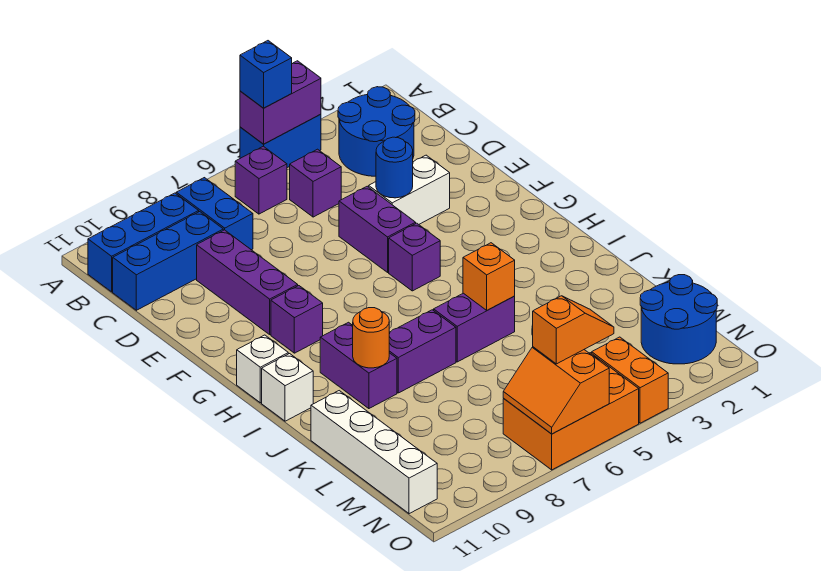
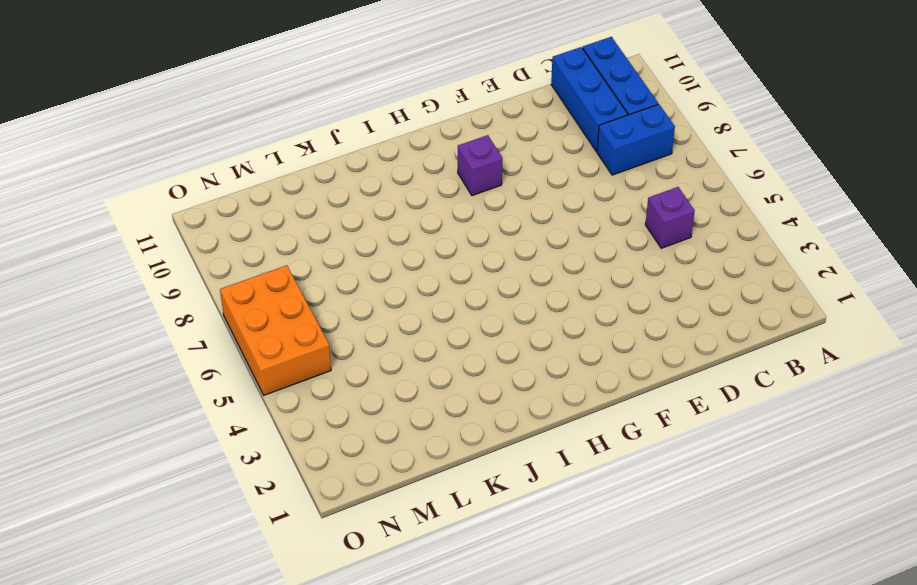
none -> blue 1x2 brick [240,114,321,168]
none -> blue 2x2 round brick [338,87,415,176]
none -> purple 1x1 brick [235,146,287,214]

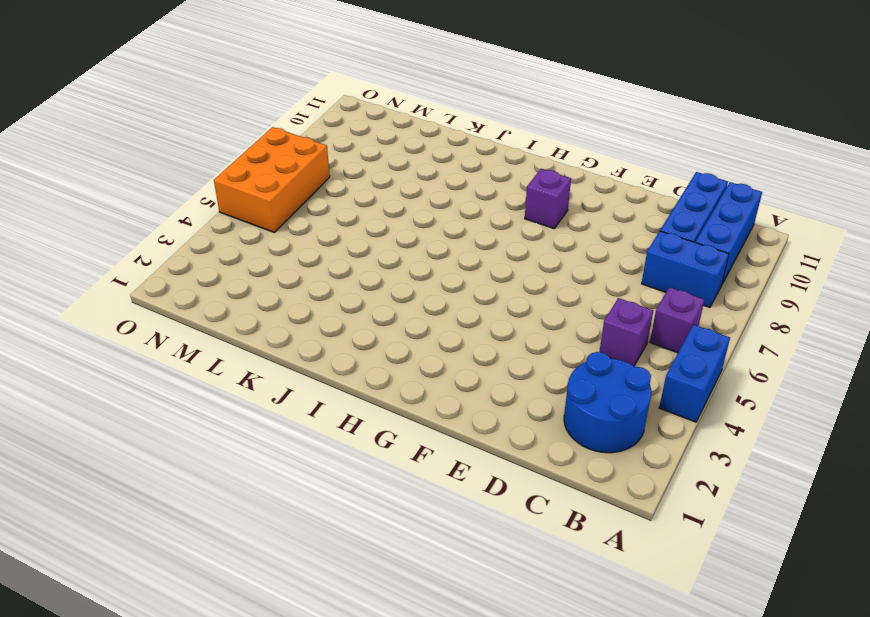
none -> purple 1x3 brick [197,230,298,334]
none -> white 1x2 brick [369,155,450,224]
none -> purple 1x2 brick [339,186,416,272]

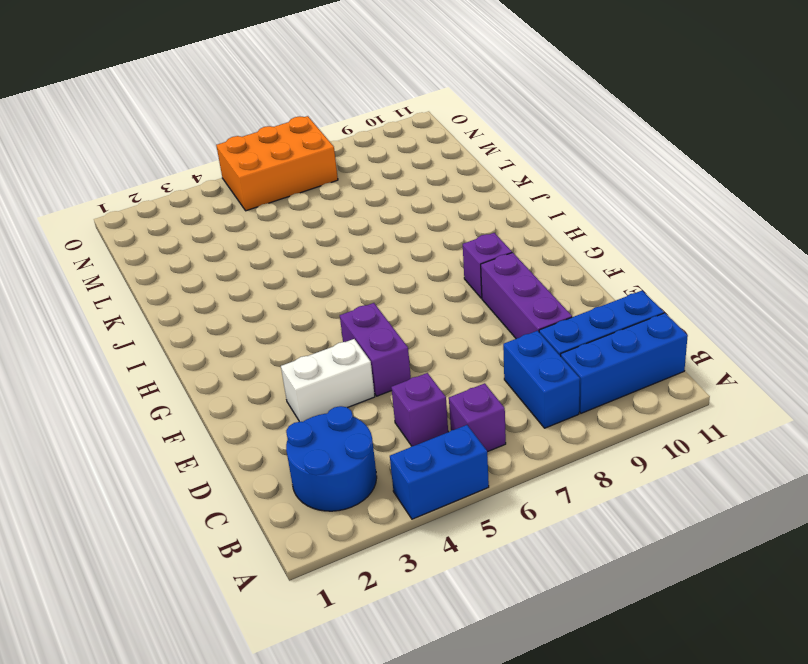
none -> purple 1x1 brick [389,223,440,291]
none -> white 1x1 brick [237,335,288,403]
none -> purple 1x2 brick [320,322,397,409]

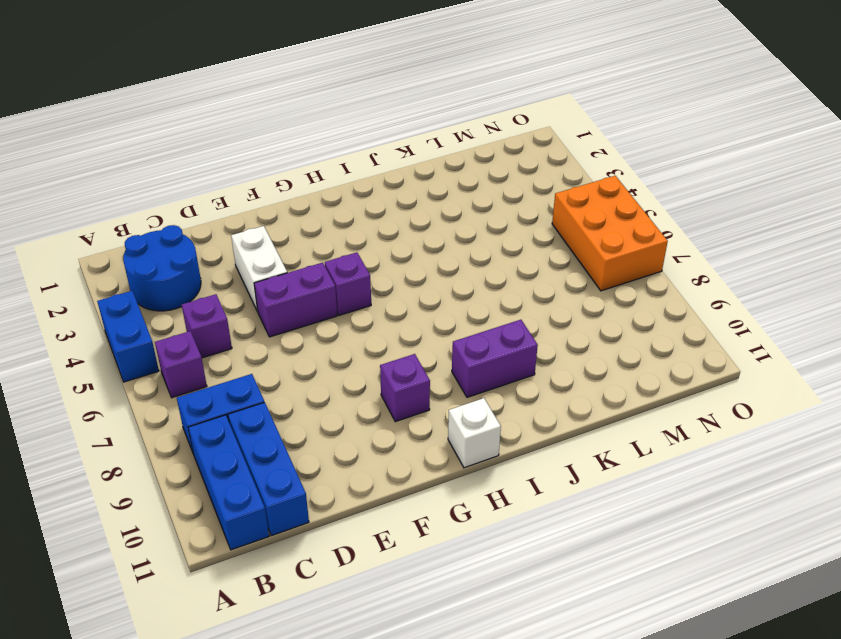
none -> purple 1x3 brick [197,230,298,334]
none -> white 1x1 brick [262,354,313,421]
none -> purple 1x2 brick [434,293,515,362]

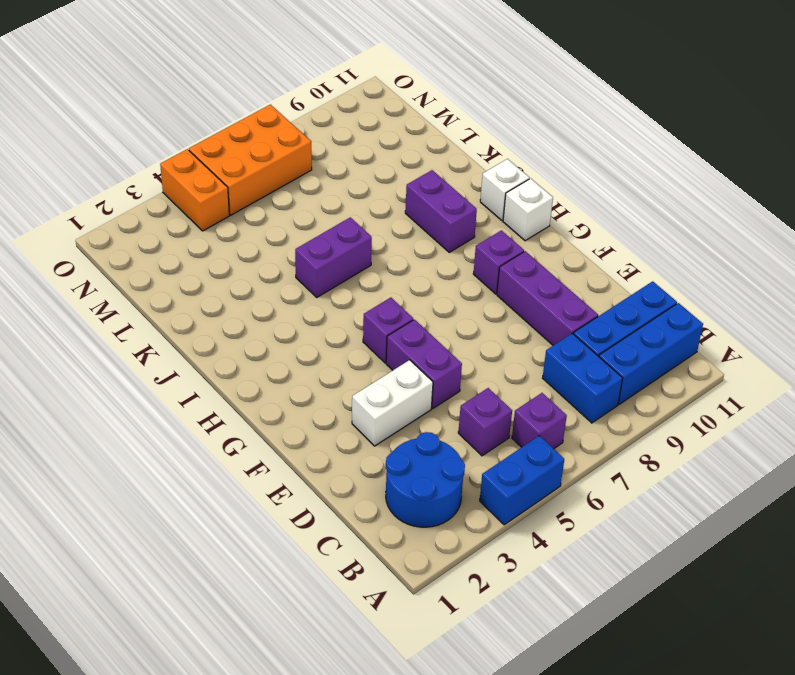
none -> purple 1x2 brick [389,310,456,393]
none -> white 1x4 brick [311,391,437,514]
none -> blue 2x2 round brick [640,275,717,364]

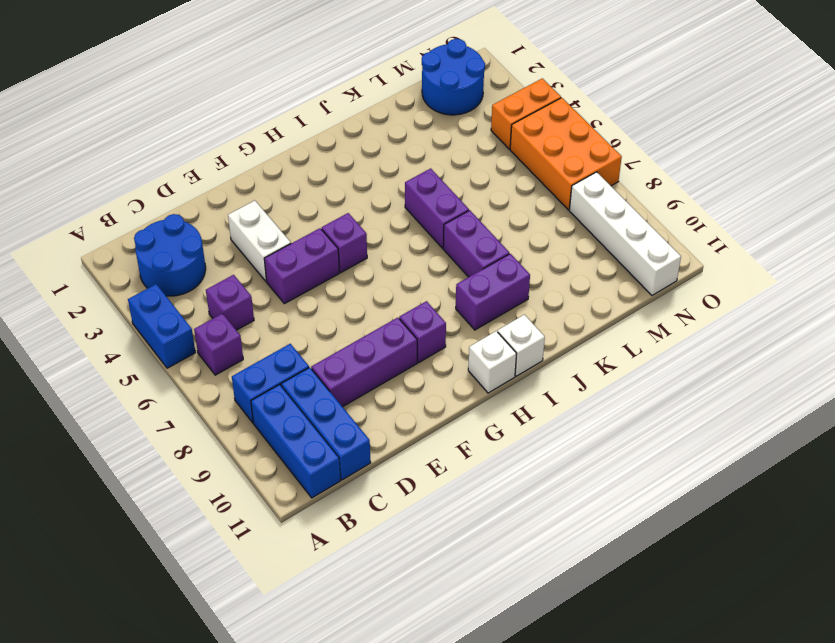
white 1x4 brick [569,172,681,295] -> white 1x4 brick turned to [311,391,437,514]
none -> purple 1x2 brick [240,61,321,144]
none -> blue 1x1 round brick [376,137,413,198]
none -> orange 1x1 brick [463,243,515,310]

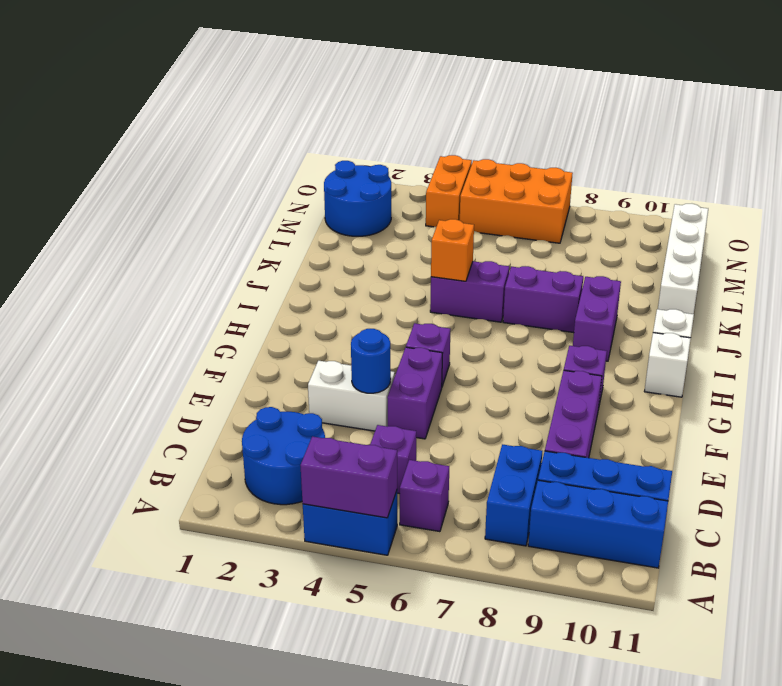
none -> orange 1x1 round brick [353,308,389,368]
none -> orange 2x2 slope [503,347,609,434]
none -> blue 1x1 brick [240,41,292,108]

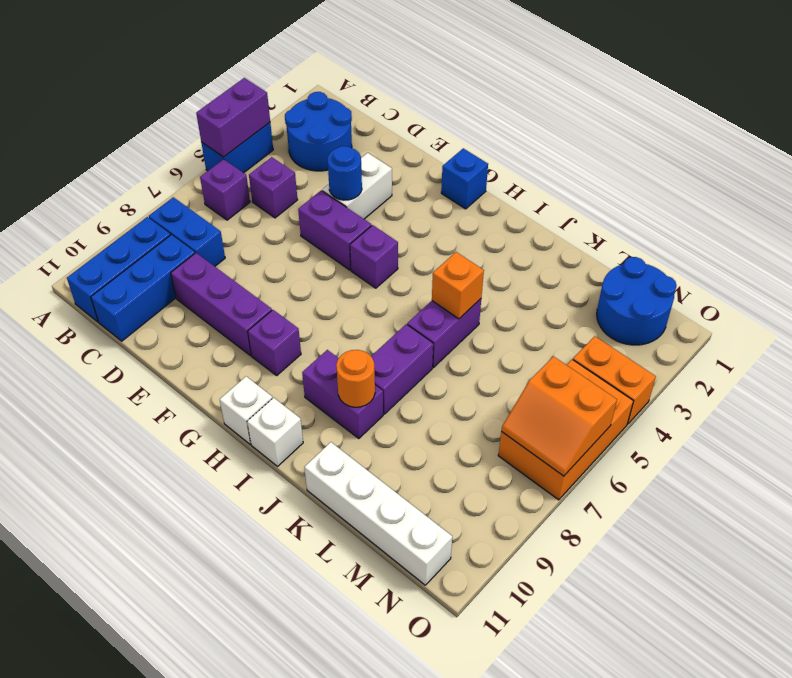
blue 1x1 brick [441,148,488,209] -> blue 1x1 brick moved to [240,41,292,108]
none -> orange 1x2 slope [533,296,614,364]

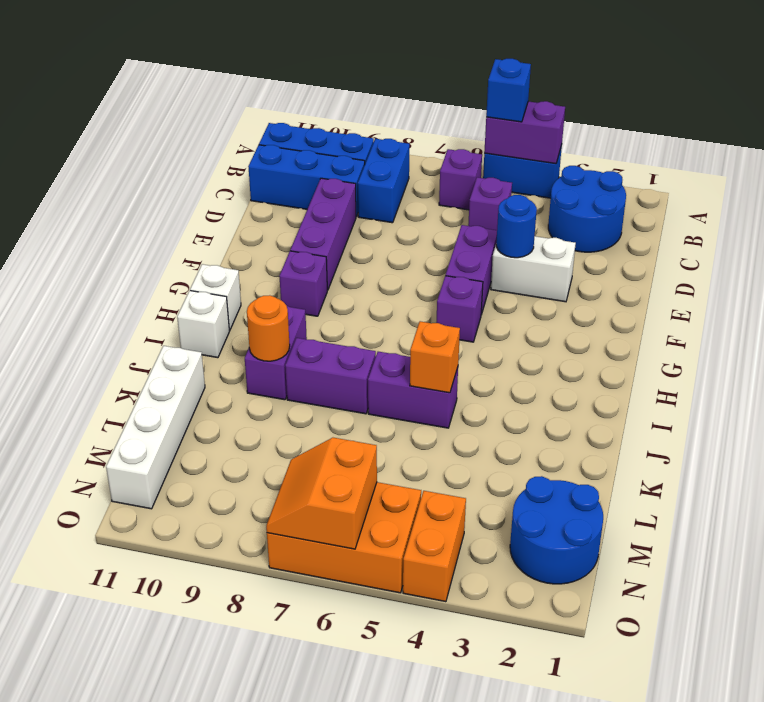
none -> orange 1x2 slope [533,296,614,364]

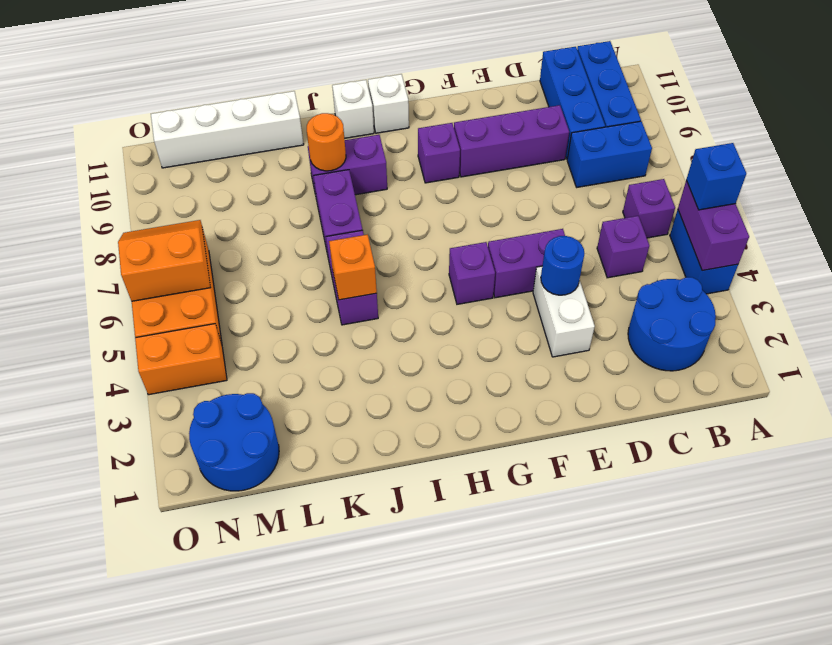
none -> orange 1x2 slope [533,296,614,364]

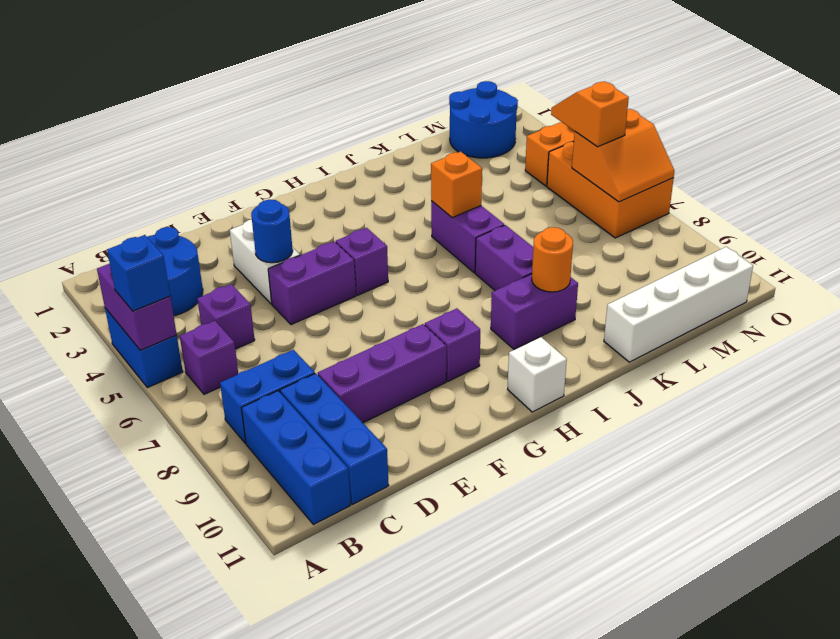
none -> white 1x1 brick [262,354,313,421]

